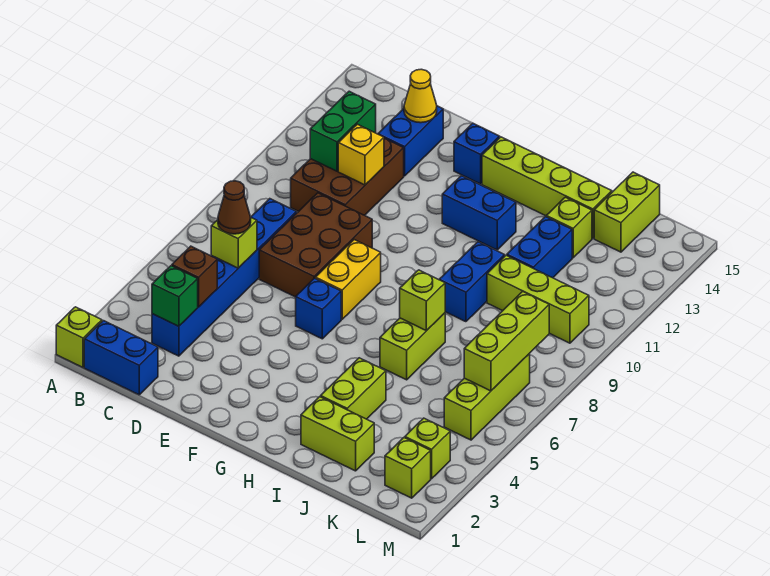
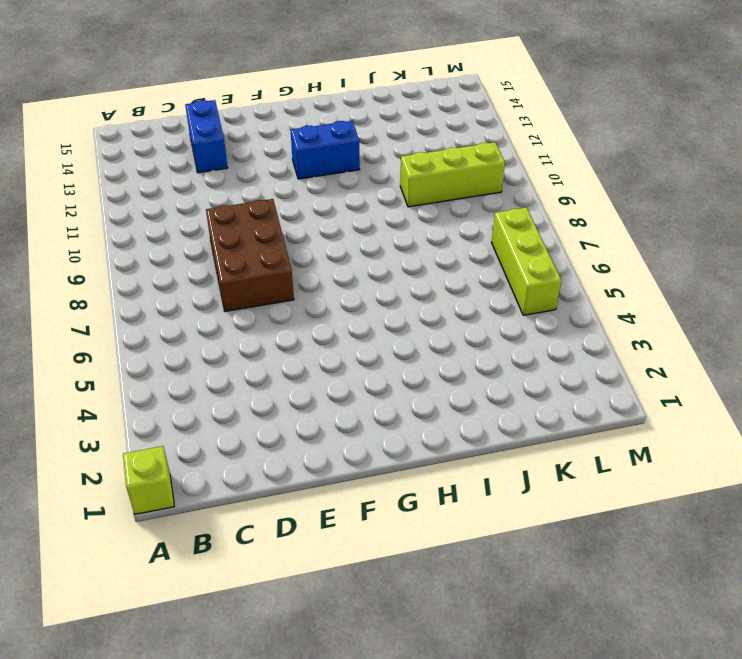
none -> blue 1x2 brick [84,321,158,395]
none -> blue 1x6 brick [152,199,297,356]
none -> brown 2x3 brick [291,138,404,215]
none -> blue 1x1 brick [296,278,341,339]

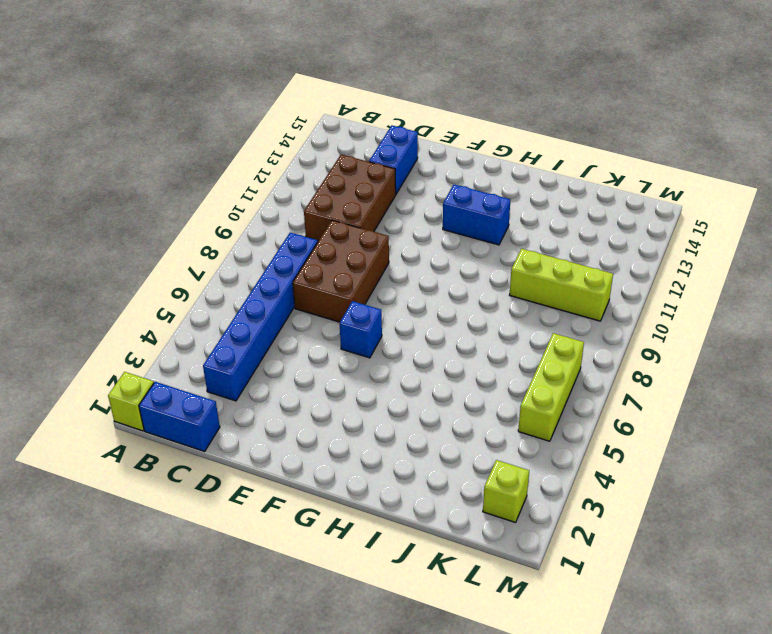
none -> yellow 1x2 brick [315,240,381,319]
none -> blue 1x1 brick [454,123,499,184]
none -> lime 1x4 brick [482,137,612,238]
none -> lime 1x2 brick [301,397,374,471]

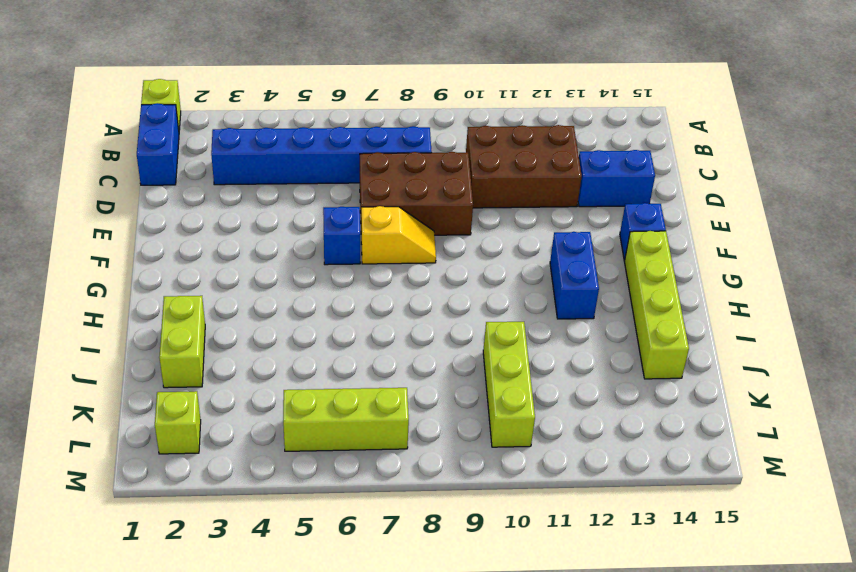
yellow 1x2 slope [361,206,436,264] -> yellow 1x2 brick [315,240,381,319]
none -> lime 1x2 brick [321,358,386,419]
none -> lime 1x2 brick [380,313,445,380]
none -> blue 1x2 brick [439,242,505,322]
none -> blue 1x2 brick [507,217,572,278]

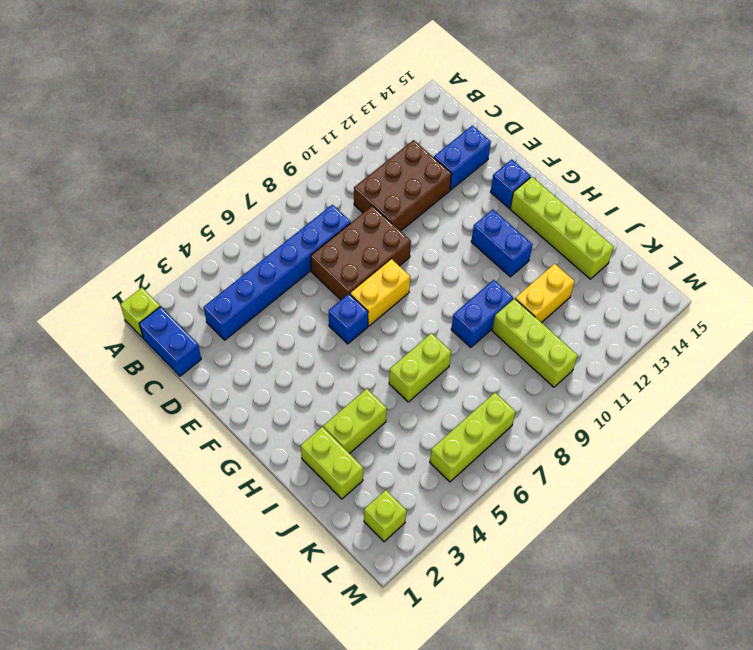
yellow 1x2 brick [515,264,575,323] -> blue 1x2 brick [507,217,572,278]
none -> lime 1x1 brick [546,197,592,258]
none -> lime 1x2 brick [594,172,660,252]
none -> lime 1x1 brick [405,418,450,479]
none -> green 1x1 brick [152,266,198,326]

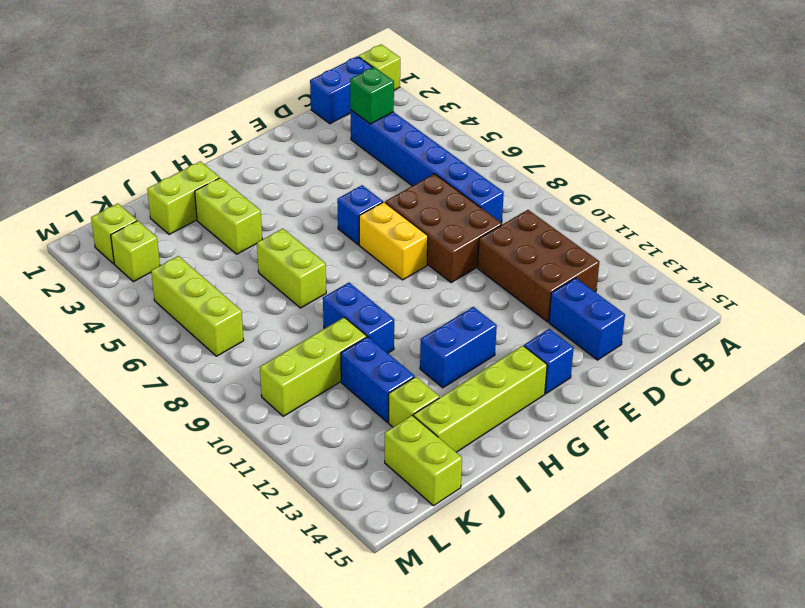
none -> brown 1x1 brick [172,246,217,307]
none -> lime 1x1 brick [211,218,257,268]
none -> green 1x2 brick [310,91,376,171]
none -> yellow 1x1 brick [338,124,384,185]

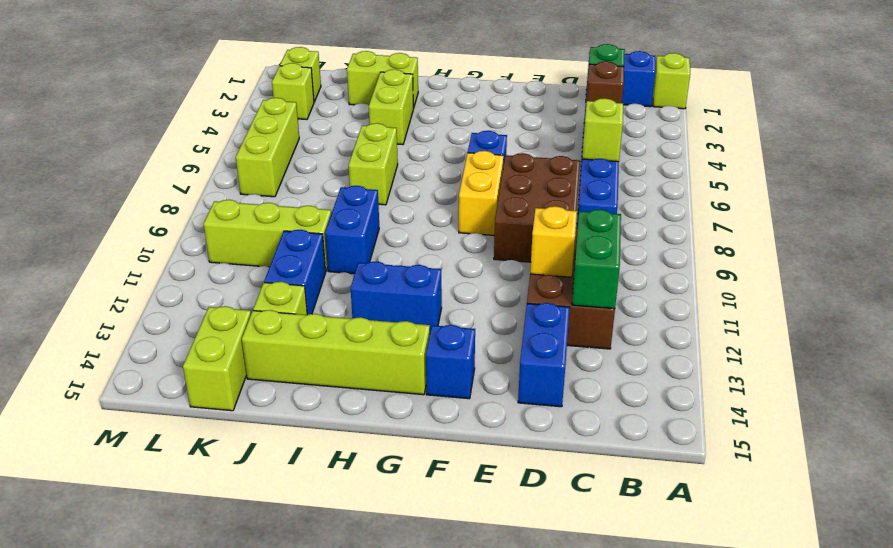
none -> yellow 1x1 cone [404,69,437,123]
none -> lime 1x1 brick [400,270,445,331]
none -> lime 1x3 brick [464,291,549,391]
none -> brown 1x1 cone [218,181,251,234]

